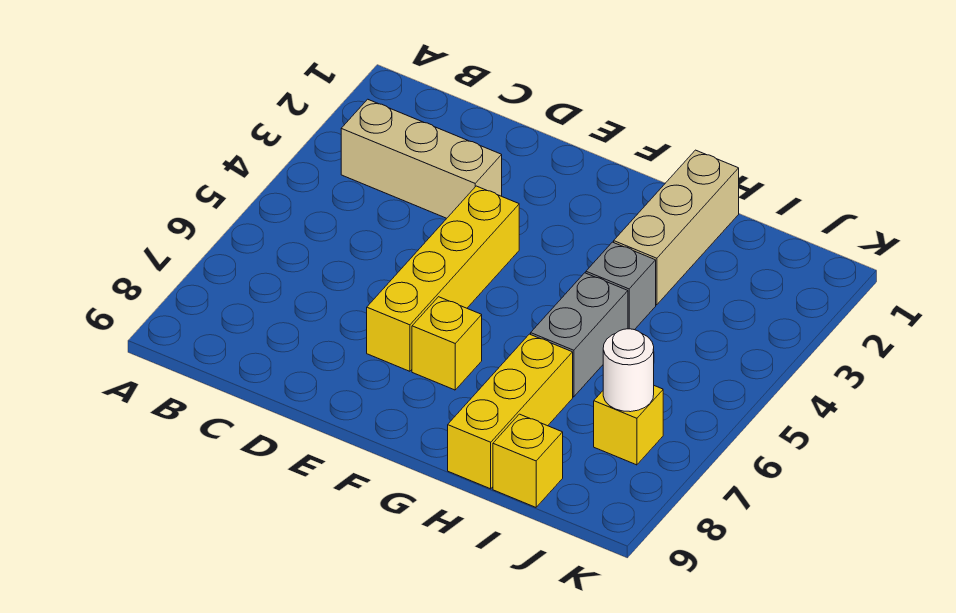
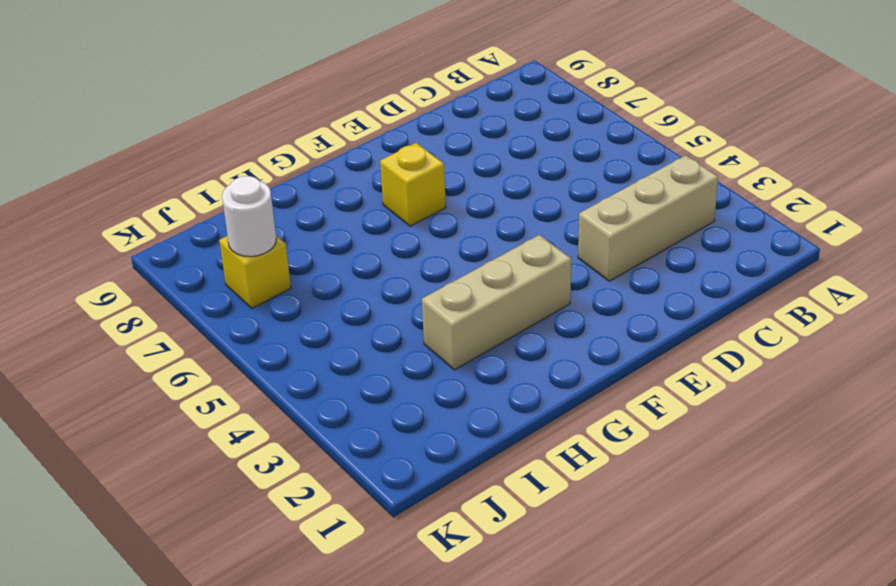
tan 1x3 brick [422,235,571,370] -> tan 1x3 brick turned to [614,150,739,305]
none -> yellow 1x4 brick [367,186,519,371]
none -> grey 1x1 brick [586,242,656,330]

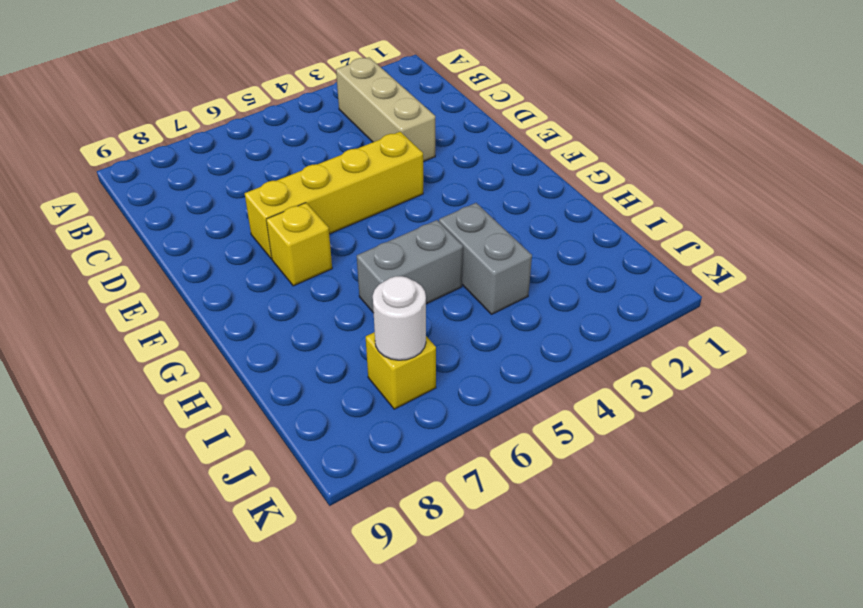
grey 1x2 brick [439,203,532,314] -> grey 1x1 brick [586,242,656,330]
none -> tan 1x3 brick [614,150,739,305]
none -> yellow 1x3 brick [448,334,573,489]

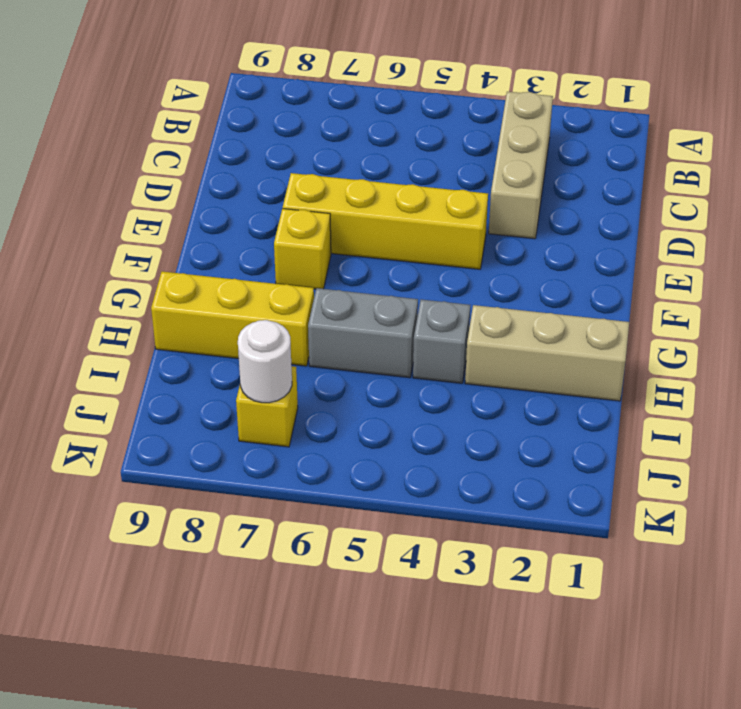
none -> yellow 1x1 brick [493,414,563,507]

